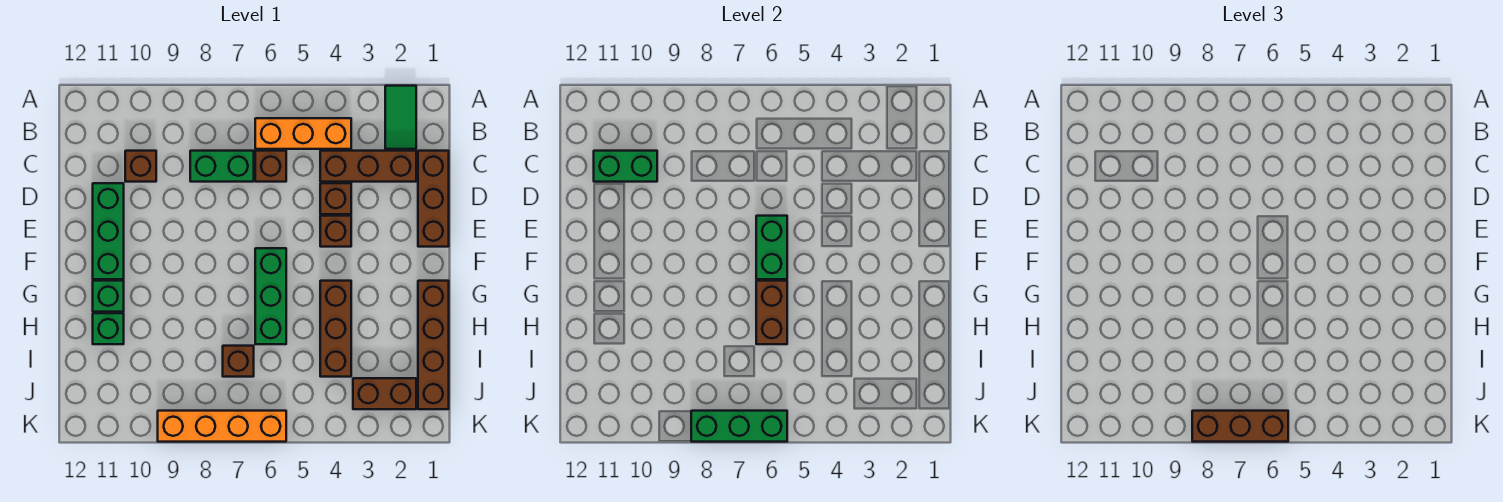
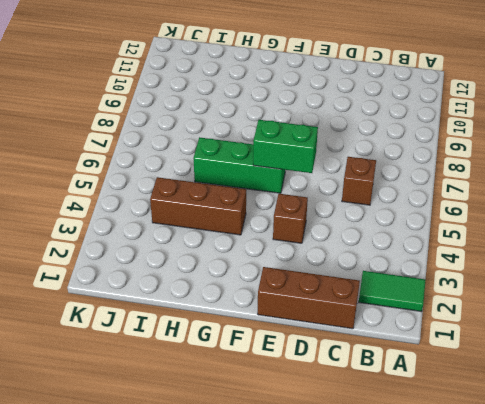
none -> orange 1x3 brick [255,118,351,149]
none -> brown 1x3 brick [320,151,416,182]
none -> green 1x2 brick [190,151,254,182]

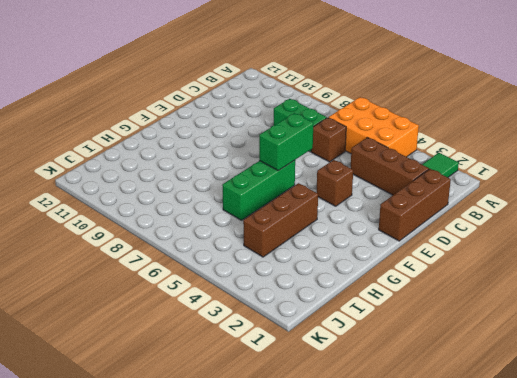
orange 2x3 brick [329,97,419,157] -> orange 1x3 brick [255,118,351,149]
none -> brown 1x1 brick [125,151,156,182]
none -> brown 1x1 brick [320,183,351,214]
none -> green 1x3 brick [93,183,124,279]

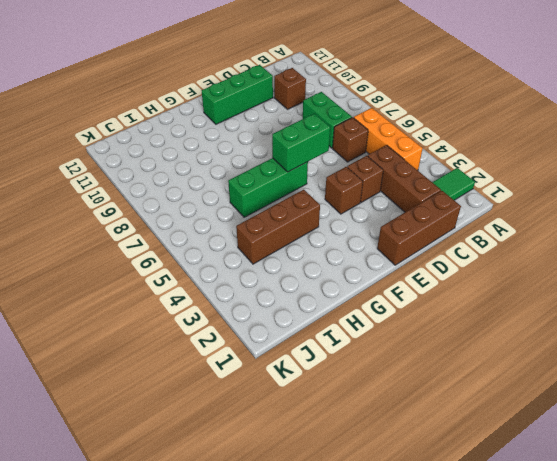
none -> brown 1x4 brick [418,281,449,409]
none -> green 1x1 brick [93,281,124,312]
none -> green 1x1 brick [93,313,124,344]

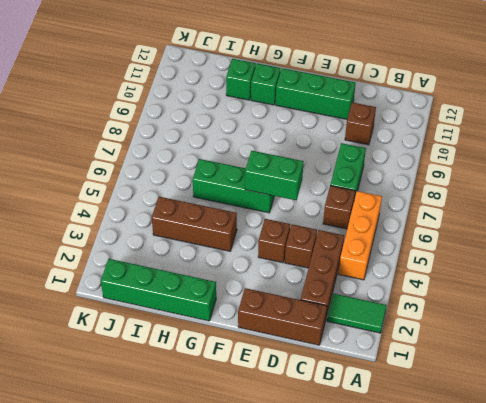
green 1x4 brick [101,259,216,321] -> brown 1x4 brick [418,281,449,409]
none -> brown 1x1 brick [223,346,254,377]
none -> brown 1x2 brick [353,378,416,409]
none -> orange 1x4 brick [158,411,286,442]

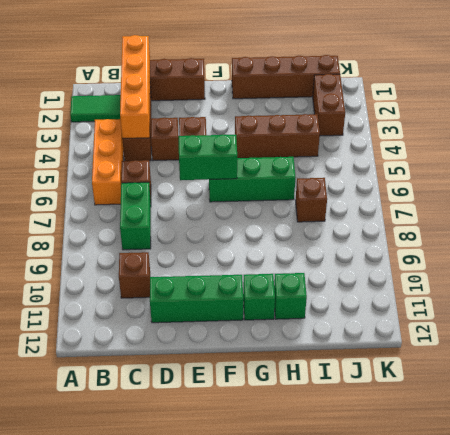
orange 1x4 brick [120,35,150,139] -> orange 1x4 brick moved to [158,411,286,442]
none -> green 1x2 brick [594,151,657,182]
none -> brown 1x2 brick [756,281,787,344]
none -> green 1x3 brick [691,411,787,442]

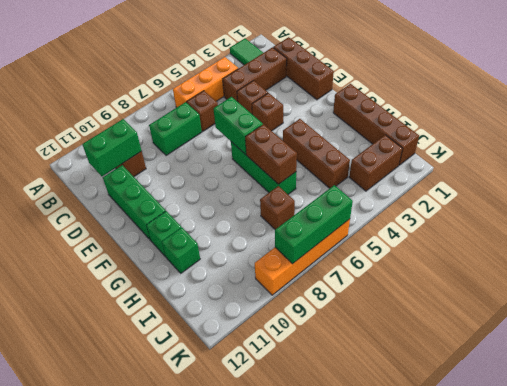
none -> brown 1x3 brick [1192,411,1288,442]

